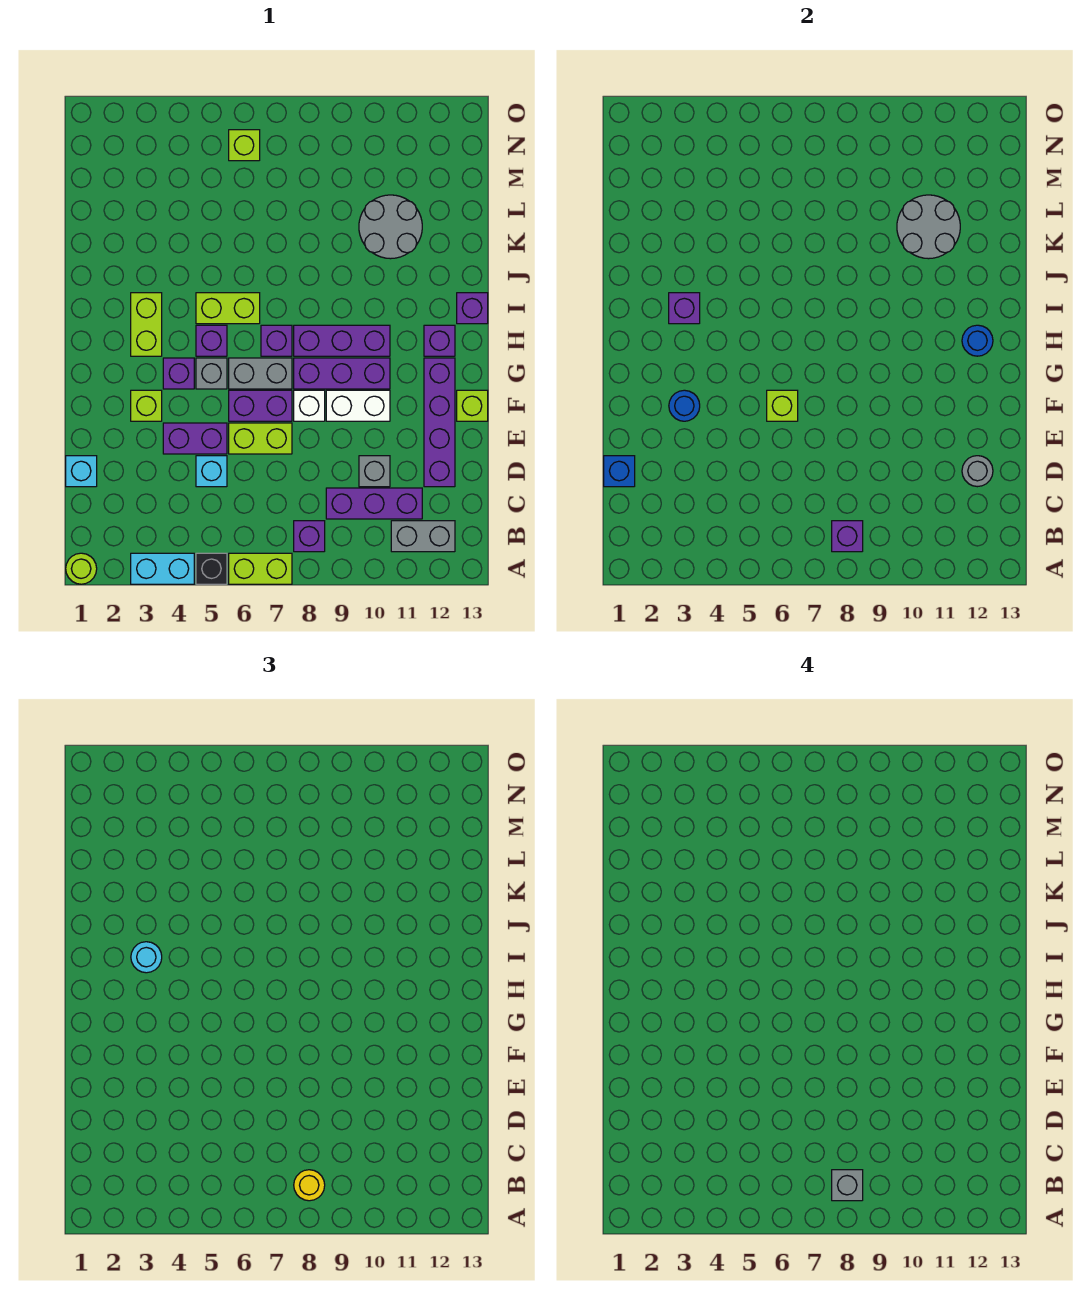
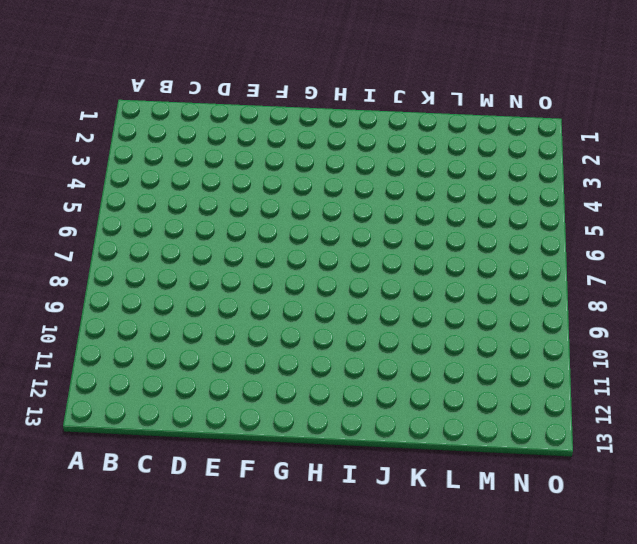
none -> lime 1x1 round brick [66,553,97,584]
none -> cyan 1x2 brick [131,553,194,584]
none -> black 1x1 brick [196,553,227,584]
none -> lime 1x2 brick [229,553,292,584]

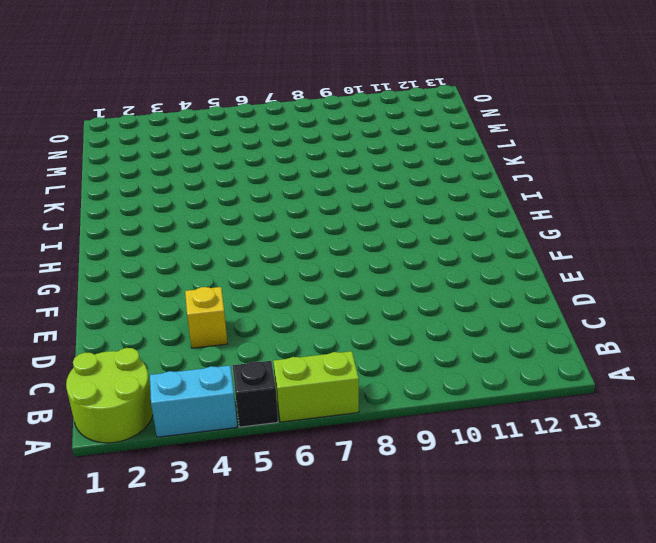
lime 2x2 round brick [66,348,153,443] -> lime 1x1 round brick [66,553,97,584]
yellow 1x1 brick [185,287,228,348] -> none
none -> purple 1x1 brick [294,521,325,552]
none -> grey 1x2 brick [391,521,455,552]
none -> purple 1x3 brick [326,488,422,519]
none -> cyan 1x1 brick [66,456,97,487]

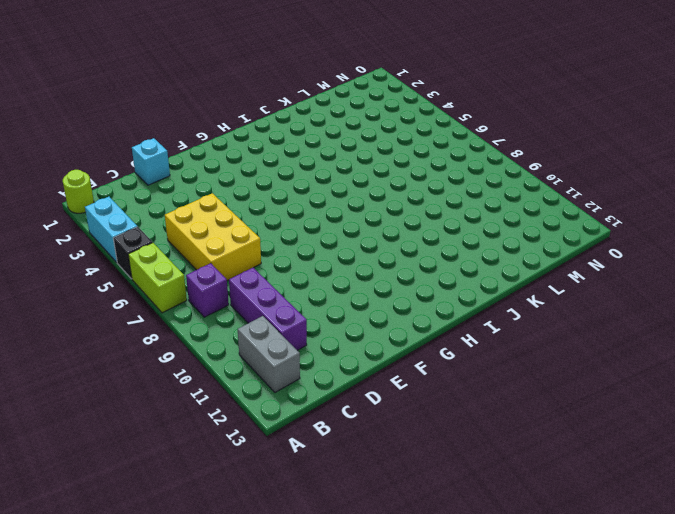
yellow 2x3 brick [165,193,261,280] -> cyan 1x1 brick [196,456,227,487]
none -> grey 1x1 brick [359,456,390,487]
none -> purple 1x4 brick [424,358,455,487]
none -> purple 1x2 brick [163,423,227,454]
none -> lime 1x2 brick [229,423,292,454]

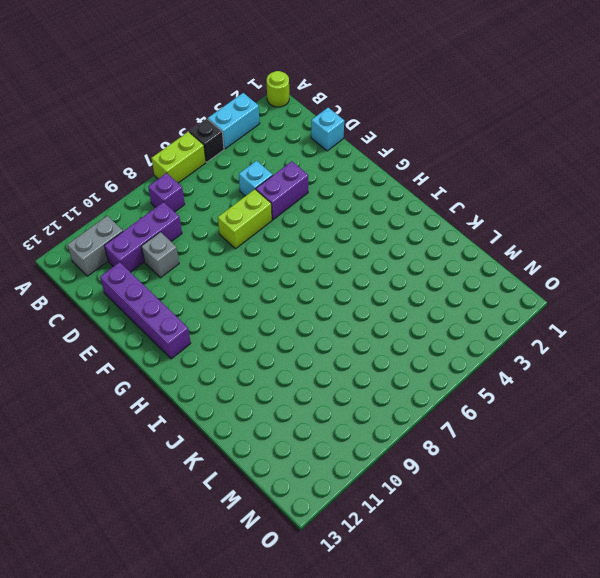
none -> lime 1x1 brick [131,390,162,421]
none -> purple 1x2 brick [229,390,292,421]
none -> white 1x1 brick [294,390,325,421]
none -> white 1x2 brick [326,390,390,421]

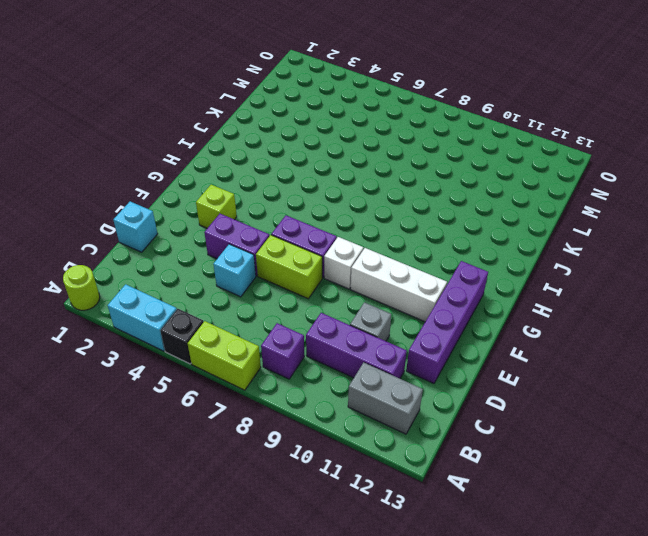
white 1x3 brick [351,248,447,322] -> white 1x2 brick [326,390,390,421]
none -> lime 1x1 brick [457,390,488,421]
none -> purple 1x1 brick [163,358,194,389]
none -> grey 1x1 brick [196,358,227,389]
none -> grey 1x2 brick [229,358,292,389]

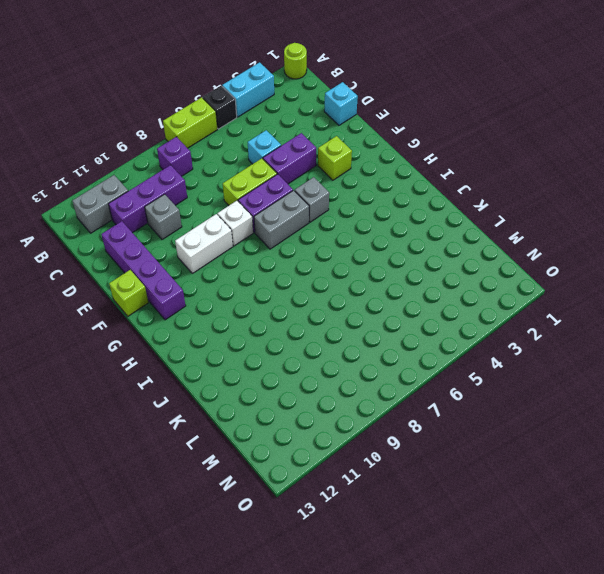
none -> purple 1x1 brick [163,358,194,389]
none -> purple 1x3 brick [294,358,390,389]
none -> lime 1x2 brick [131,293,162,356]
none -> purple 1x1 brick [196,325,227,356]

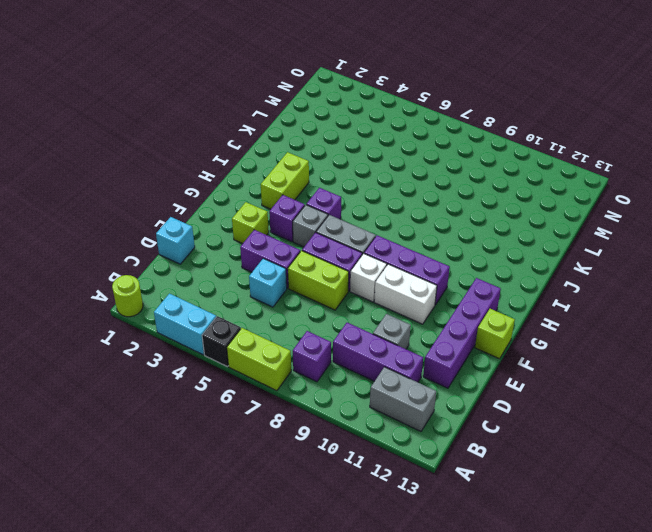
none -> purple 1x1 brick [261,325,292,356]
none -> purple 1x3 brick [294,325,390,356]
none -> purple 1x1 brick [424,325,455,356]
none -> lime 1x2 brick [196,293,260,324]

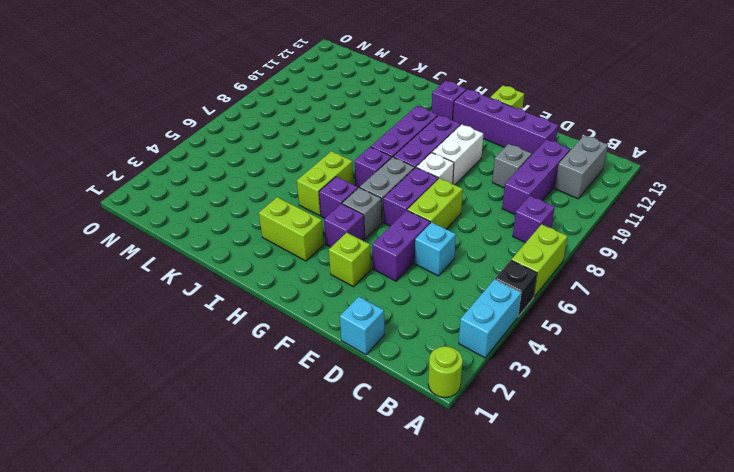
none -> purple 1x1 brick [457,293,488,324]
none -> grey 2x2 round brick [359,195,422,259]
none -> lime 1x1 brick [229,130,260,161]
none -> purple 1x1 brick [832,521,863,552]

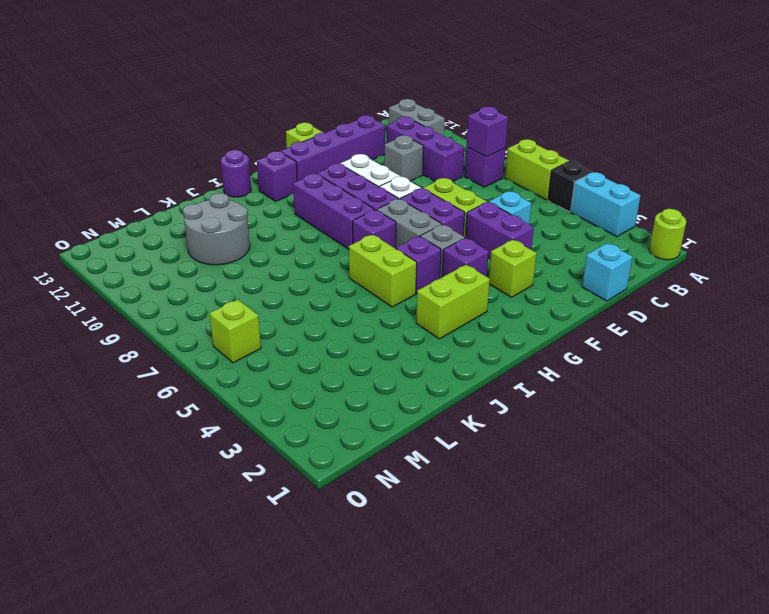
purple 1x1 round brick [221,150,251,197] -> purple 1x1 brick [457,293,488,324]
none -> blue 1x1 brick [604,456,635,487]
none -> grey 1x1 round brick [962,456,993,487]
none -> blue 1x1 round brick [669,390,700,421]
none -> lime 1x1 brick [767,390,798,421]

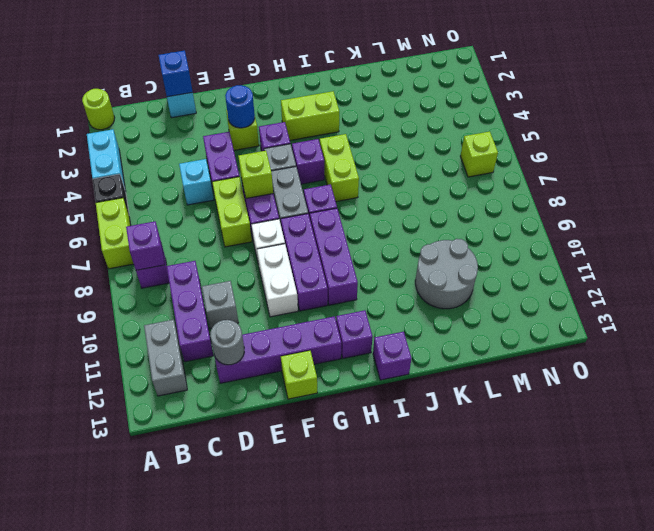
none -> blue 1x1 round brick [962,325,993,356]
none -> purple 1x1 brick [669,293,700,324]
none -> grey 2x2 round brick [897,195,960,259]
none -> yellow 1x1 round brick [294,1170,325,1201]

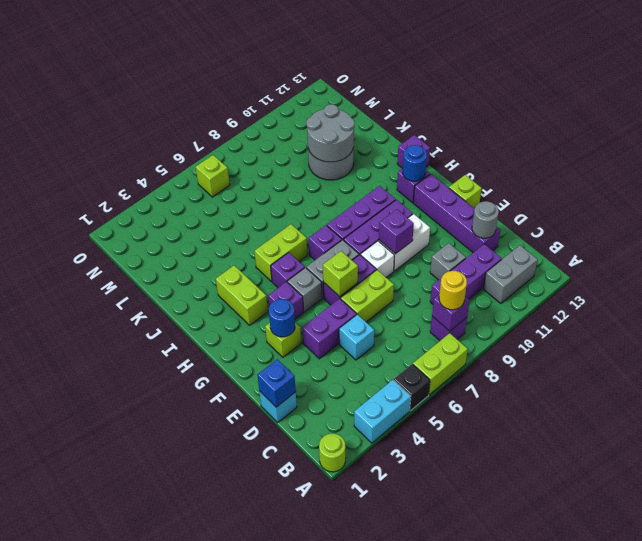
purple 1x1 brick [379,209,414,254] -> purple 1x1 brick moved to [669,293,700,324]
none -> cyan 1x1 round brick [131,942,162,973]
none -> grey 1x1 brick [832,1170,863,1201]

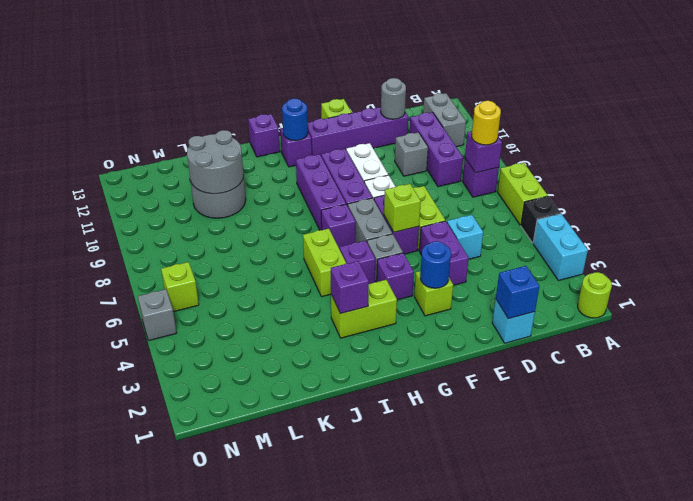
grey 1x1 brick [138,289,176,341] -> grey 1x1 brick moved to [832,1170,863,1201]
none -> cyan 1x1 round brick [131,942,162,973]

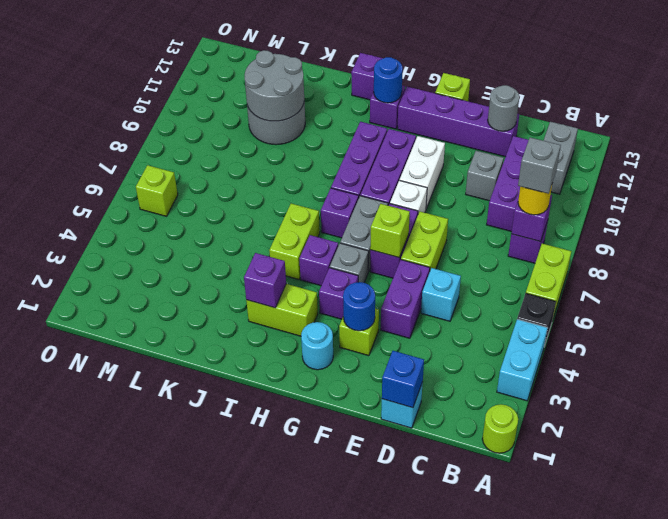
cyan 1x1 round brick [301,322,333,370] -> cyan 1x1 round brick moved to [131,942,162,973]

